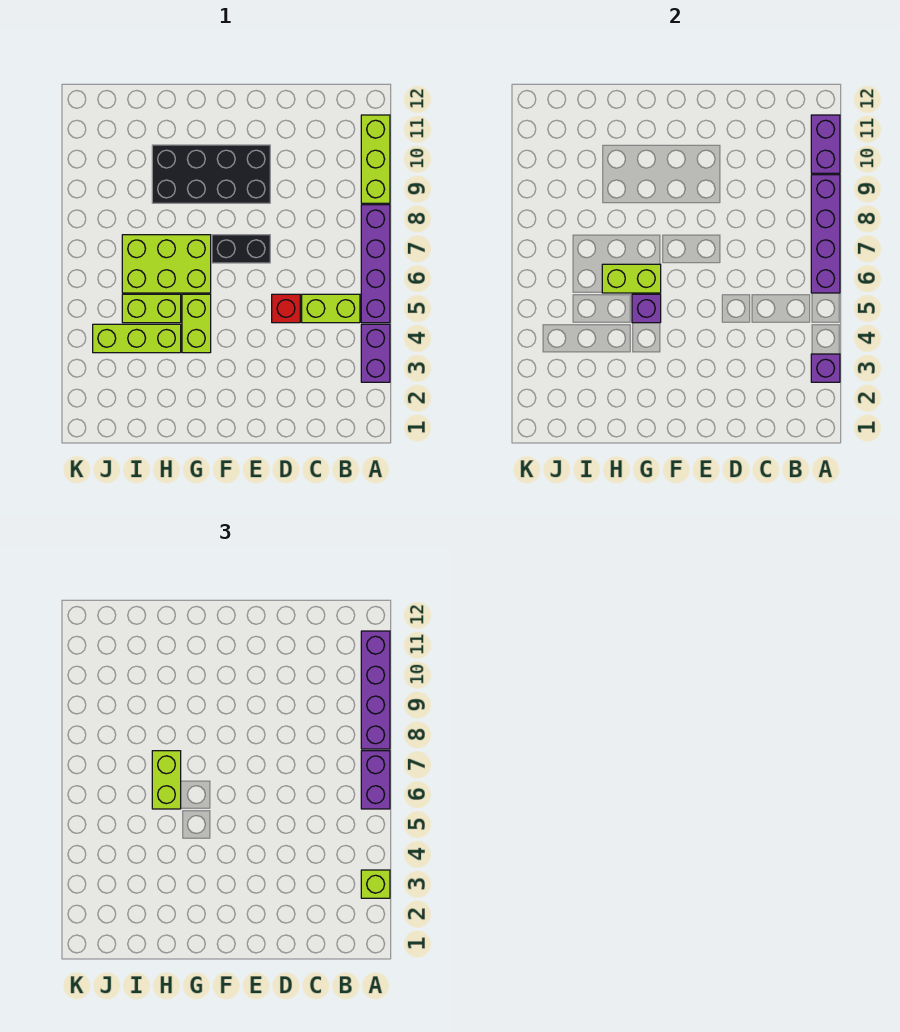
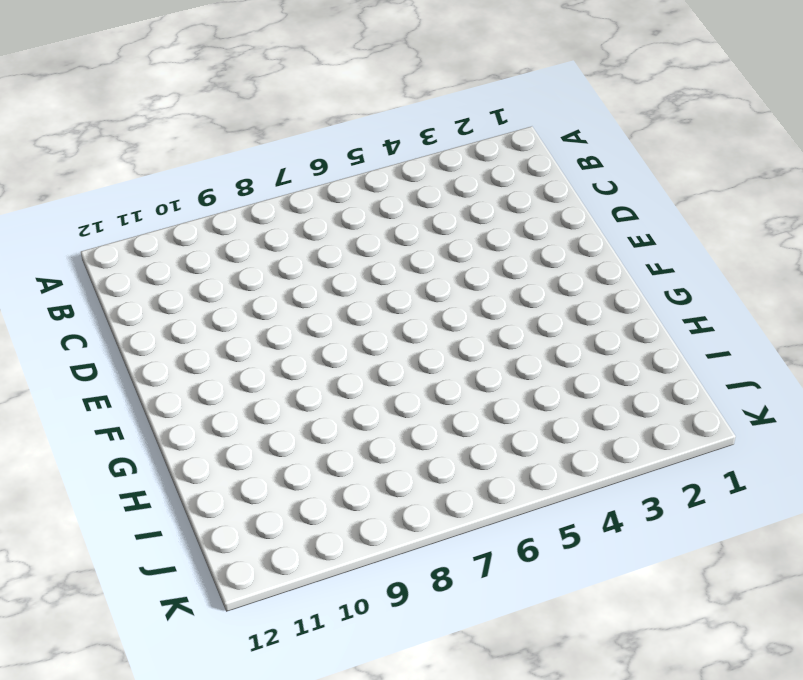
none -> purple 1x2 brick [361,324,390,382]
none -> purple 1x4 brick [361,205,390,323]
none -> lime 1x3 brick [361,115,390,203]

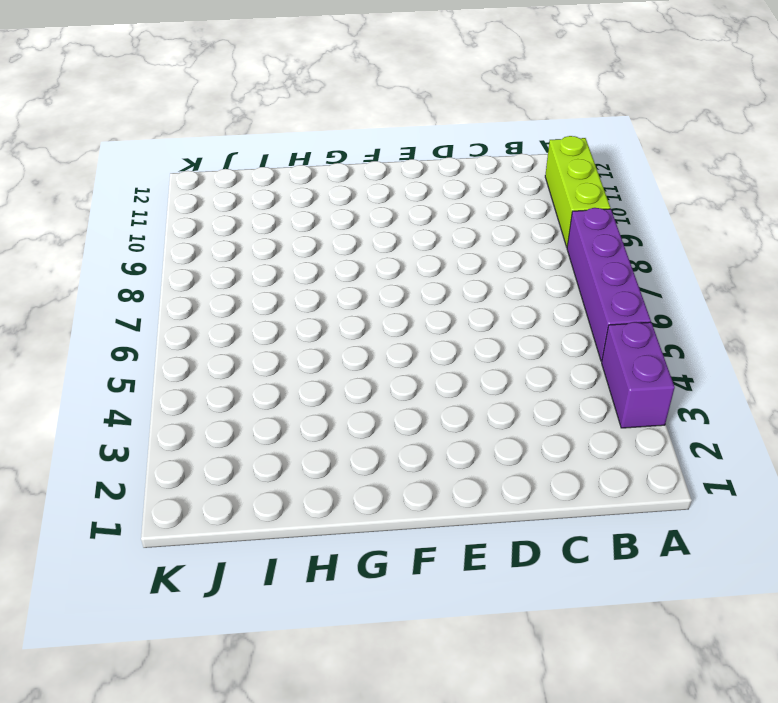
none -> lime 1x2 brick [302,294,360,323]
none -> red 1x1 brick [272,294,300,323]
none -> black 1x2 brick [212,235,270,263]

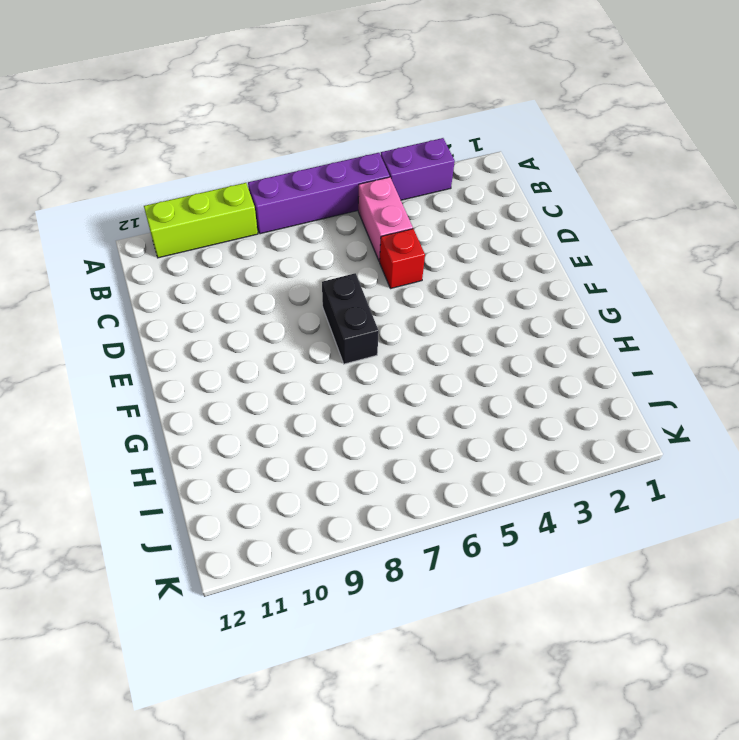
pink 1x2 brick [358,177,413,262] -> lime 1x2 brick [302,294,360,323]
none -> black 2x4 brick [152,145,270,203]
none -> lime 1x2 brick [182,294,211,353]
none -> lime 2x3 brick [122,235,211,293]

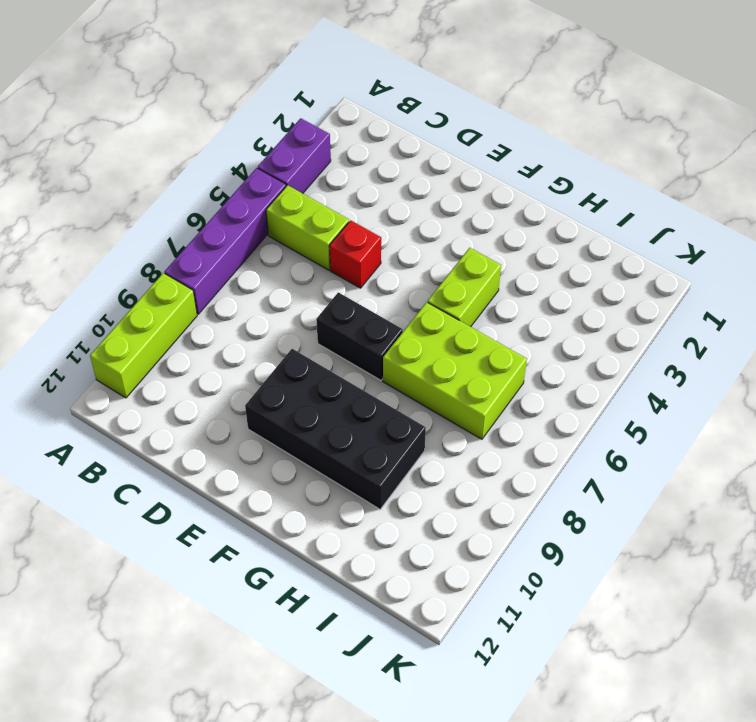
none -> lime 1x3 brick [93,324,181,353]
none -> lime 1x2 brick [122,294,181,323]
none -> purple 1x1 brick [811,354,840,382]

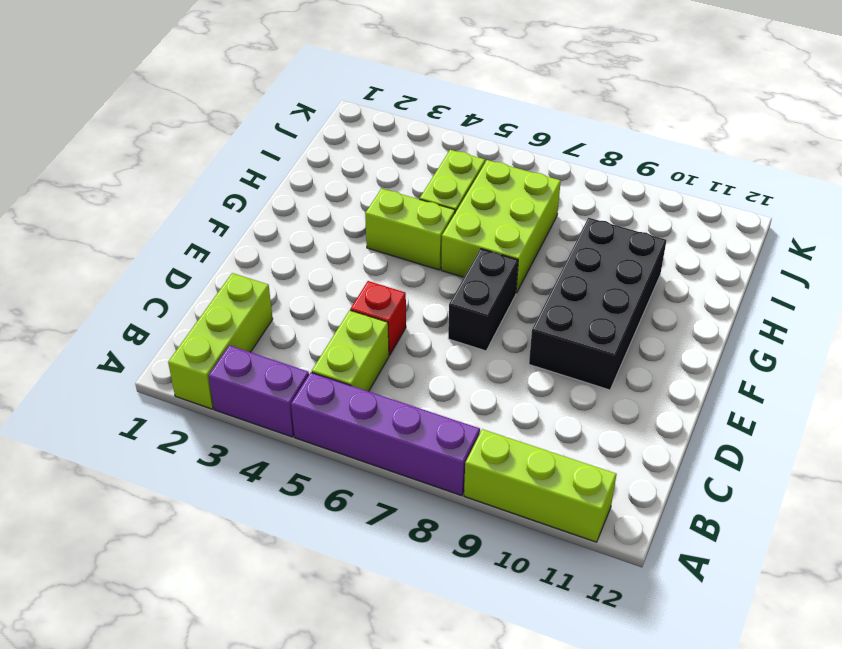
lime 1x3 brick [168,273,273,409] -> lime 1x3 brick moved to [93,324,181,353]
none -> purple 1x1 brick [811,354,840,382]
none -> purple 1x4 brick [811,175,840,293]
none -> purple 1x2 brick [811,115,840,173]

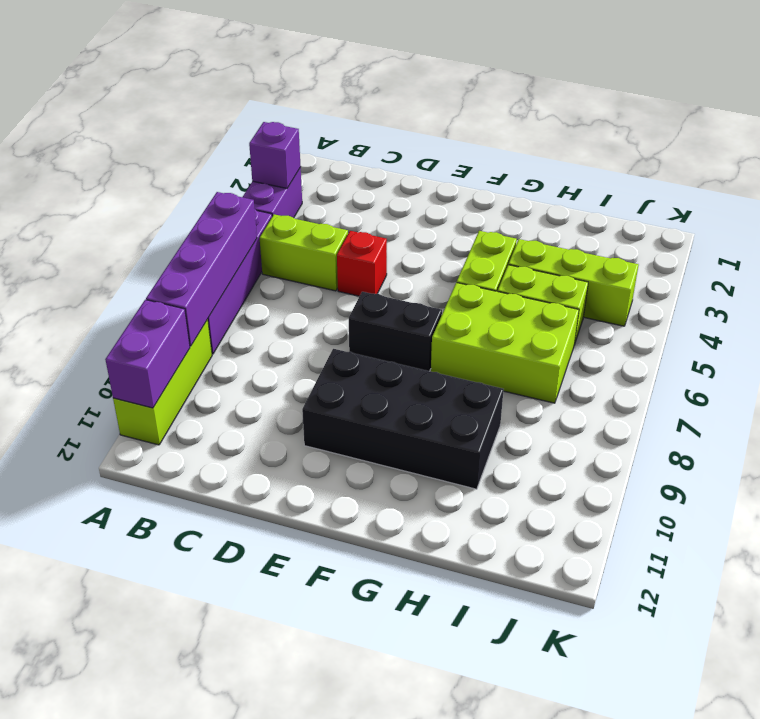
none -> purple 1x1 brick [632,294,661,323]
none -> lime 1x2 brick [602,264,661,293]
none -> lime 1x1 brick [361,870,390,898]

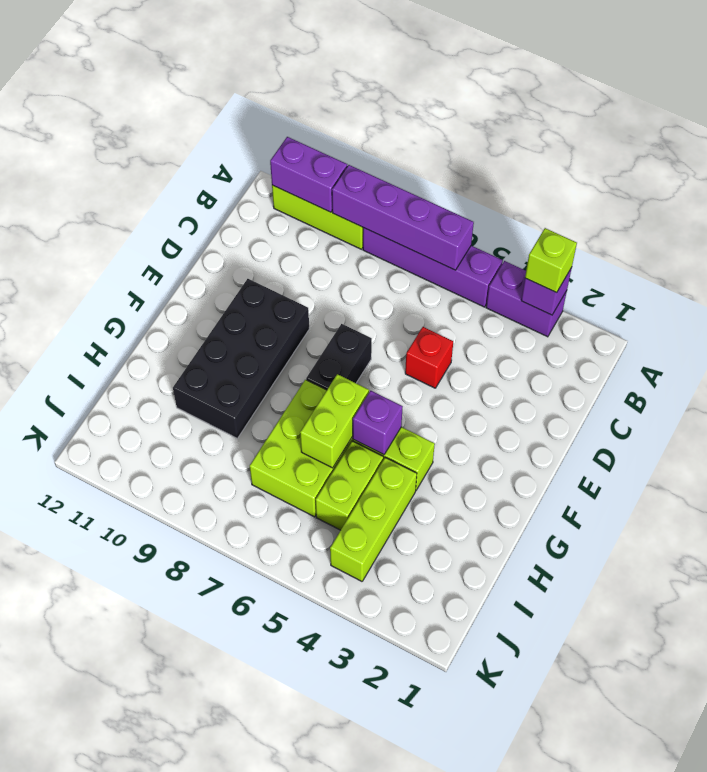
none -> lime 1x2 brick [302,294,360,323]
none -> purple 1x2 brick [361,751,390,809]
none -> purple 1x4 brick [361,631,390,749]

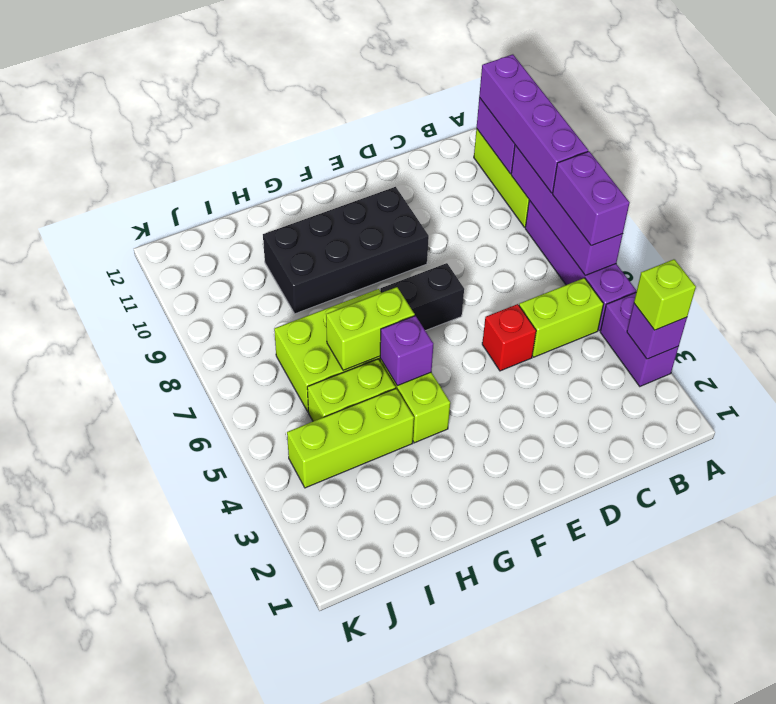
none -> lime 1x2 brick [152,751,181,809]

